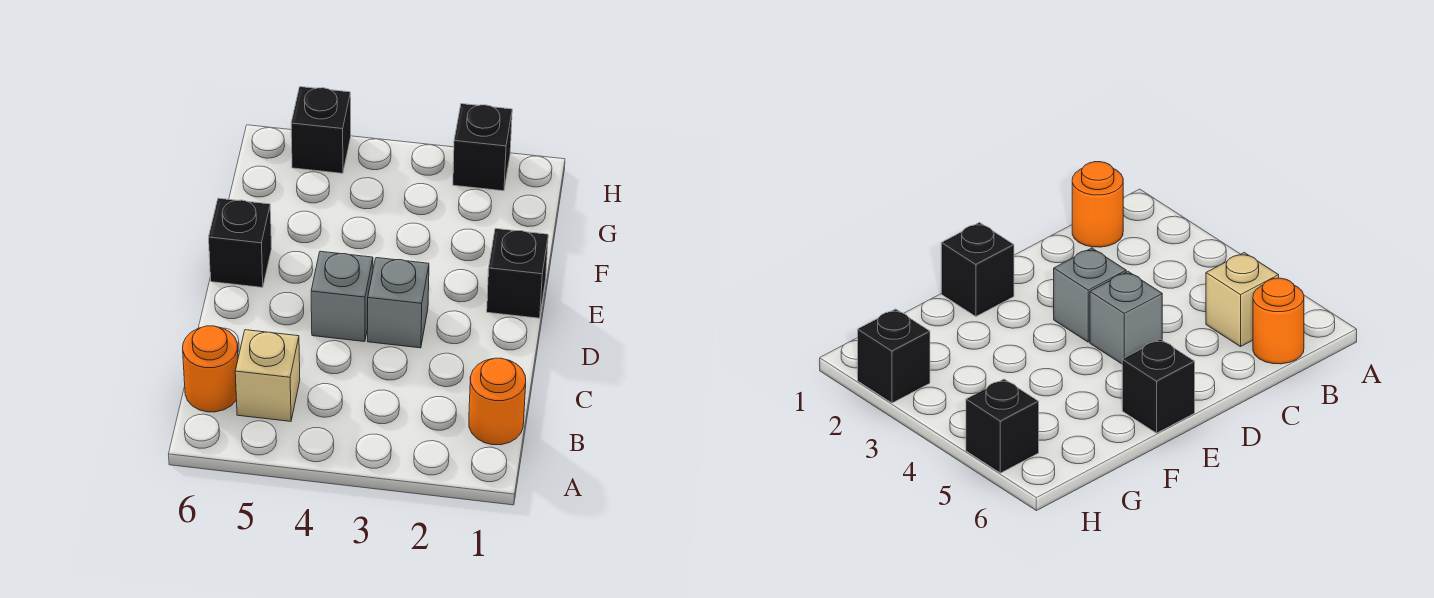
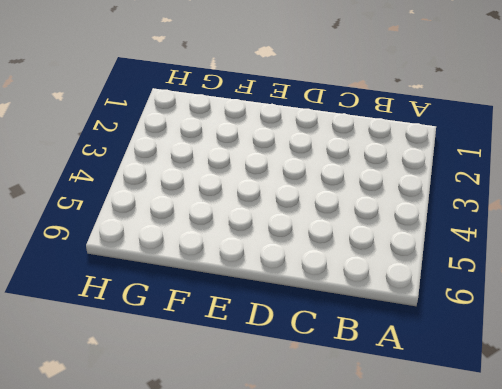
none -> orange 1x1 round brick [469,358,526,445]
none -> tan 1x1 brick [235,330,300,421]

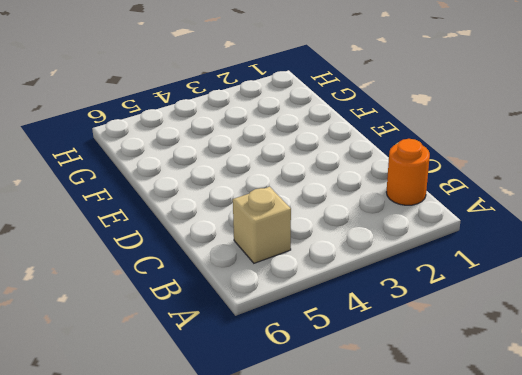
none -> orange 1x1 round brick [183,326,238,412]
none -> grey 1x1 brick [368,258,429,348]

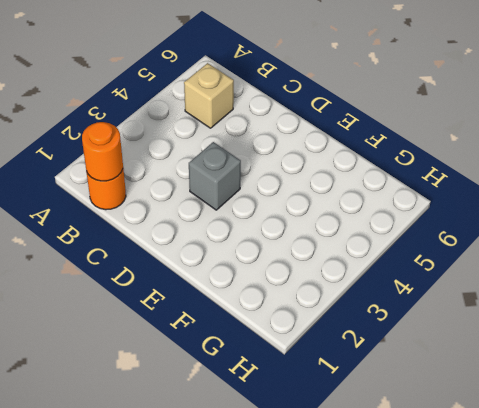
orange 1x1 round brick [82,122,123,181] -> orange 1x1 round brick moved to [183,326,238,412]
none -> grey 1x1 brick [311,251,373,342]
none -> black 1x1 brick [487,229,548,318]

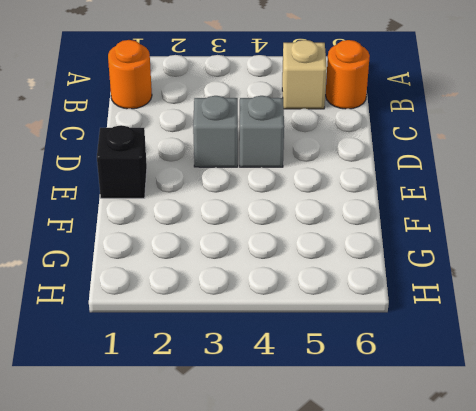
none -> black 1x1 brick [209,198,272,287]
none -> black 1x1 brick [453,104,512,191]

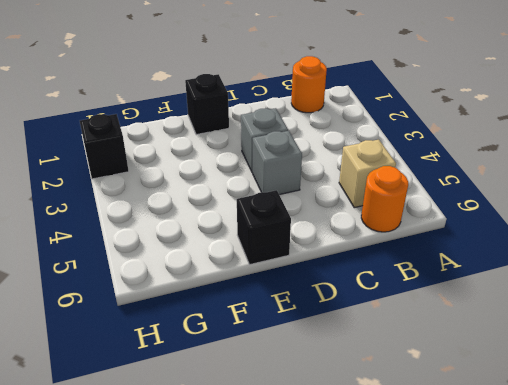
none -> black 1x1 brick [291,87,351,173]

